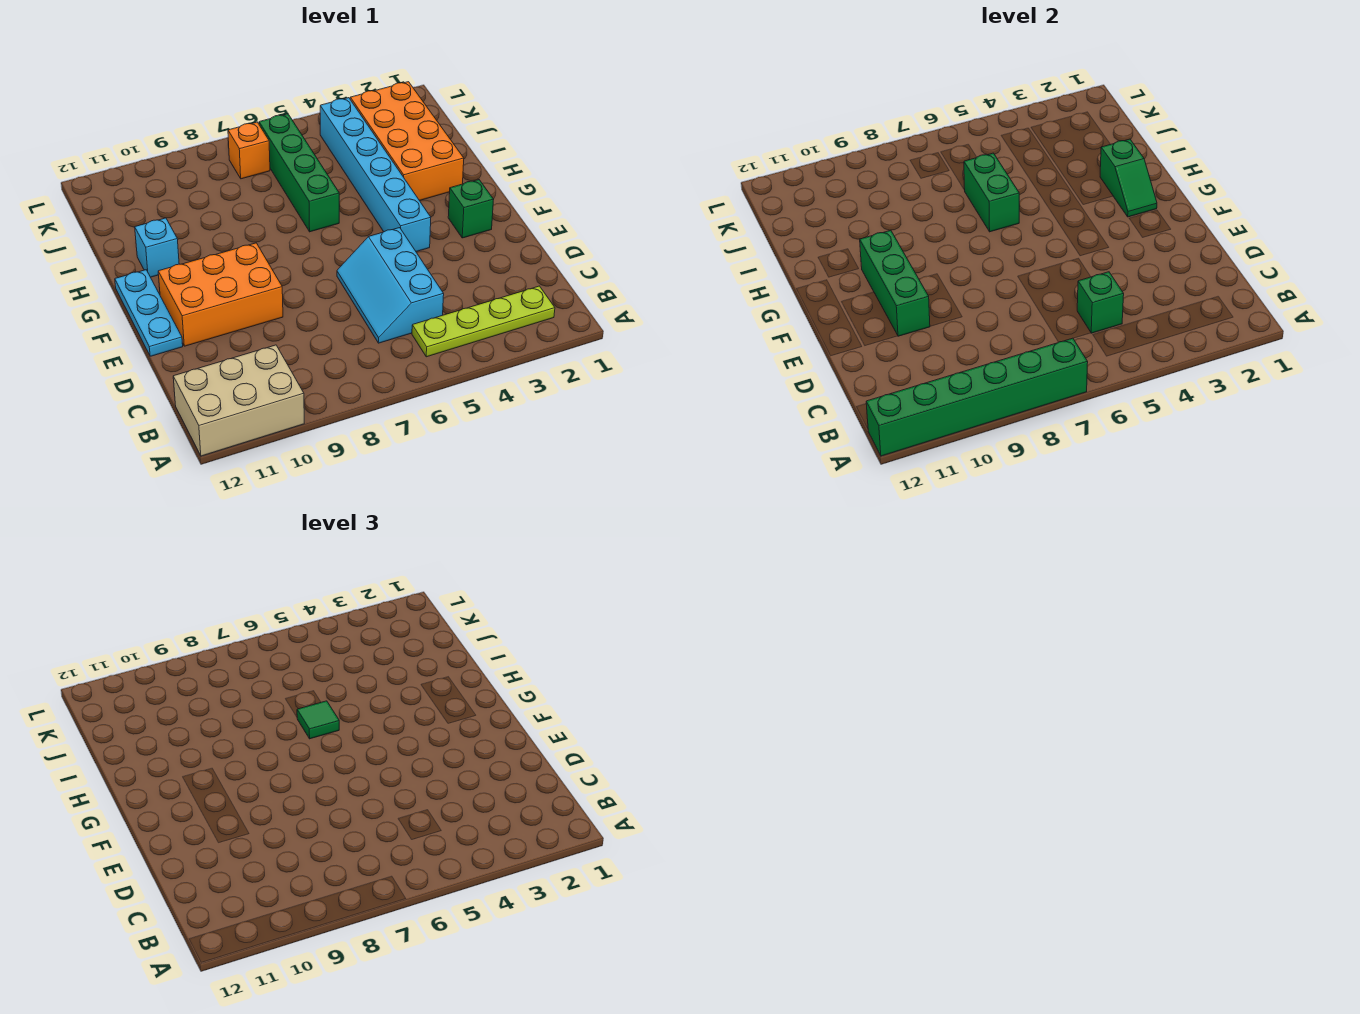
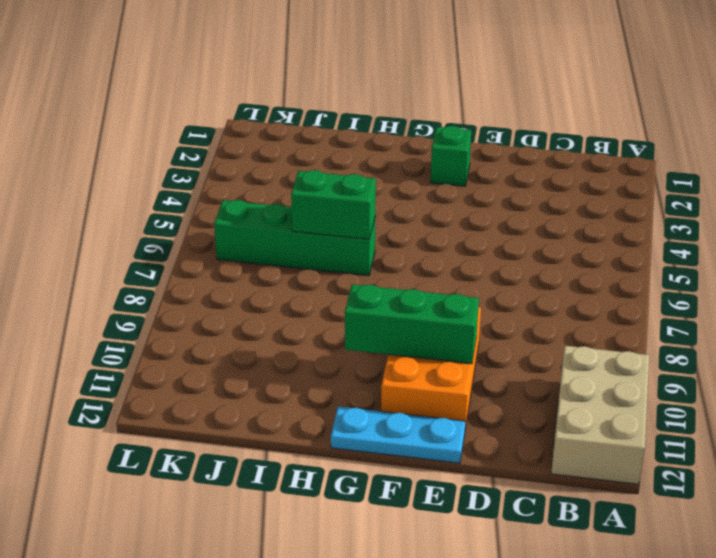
none -> lime 1x4 plate [412,286,555,357]
none -> cyan 2x3 slope [337,228,444,343]
none -> cyan 1x6 brick [320,98,431,252]

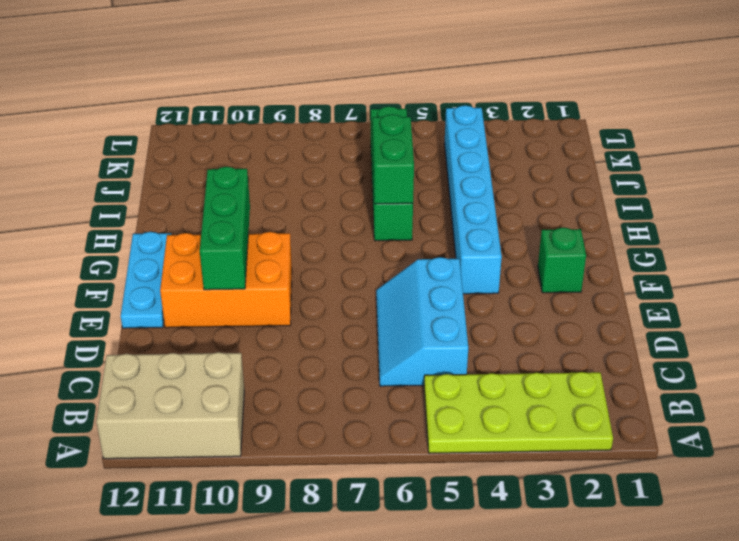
lime 2x4 plate [424,372,613,453] -> lime 1x4 plate [412,286,555,357]
none -> orange 2x4 brick [350,82,464,201]
none -> cyan 1x1 brick [135,218,179,277]
none -> orange 1x1 brick [228,122,270,179]

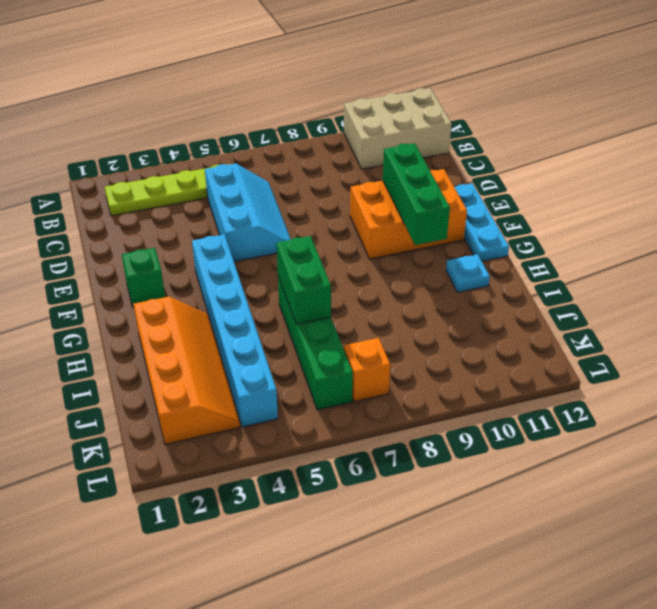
orange 2x4 slope [133,297,240,444] -> orange 2x4 brick [350,82,464,201]
cyan 1x1 plate [446,254,490,292] -> cyan 1x1 brick [135,218,179,277]
none -> green 1x6 brick [866,338,1088,456]
none -> green 1x1 brick [1077,272,1124,333]
none -> green 1x2 slope [1100,139,1157,217]

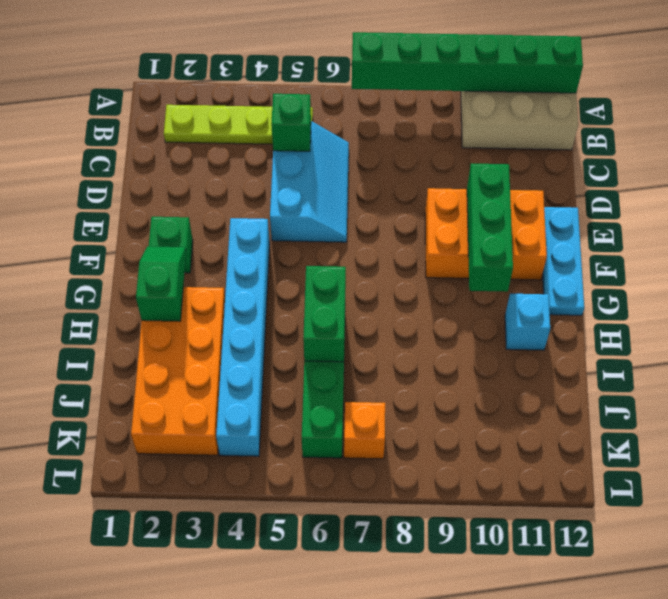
none -> green 1x1 tile [297,701,339,739]

